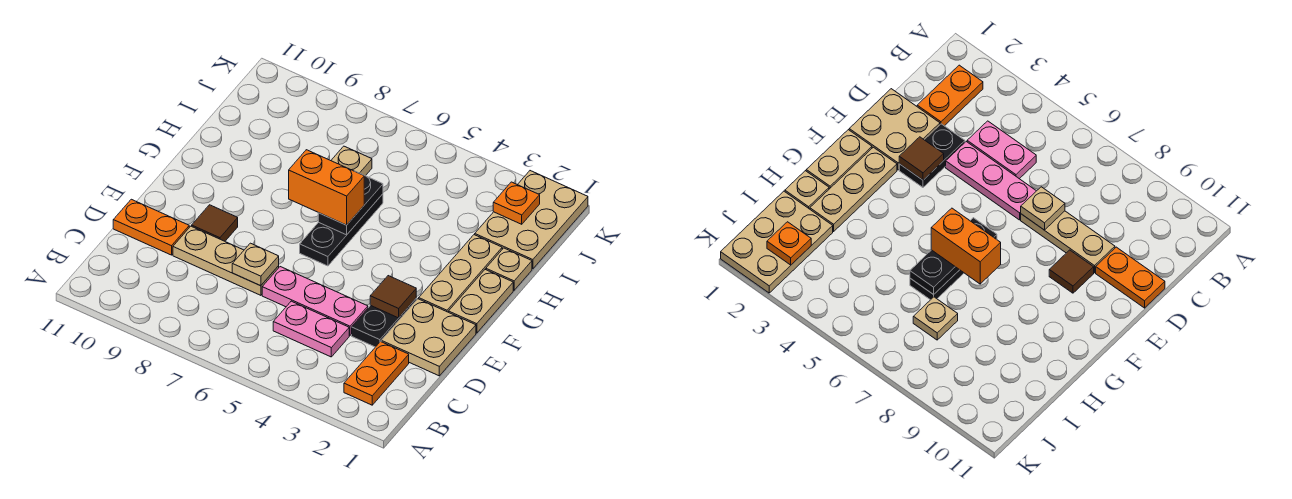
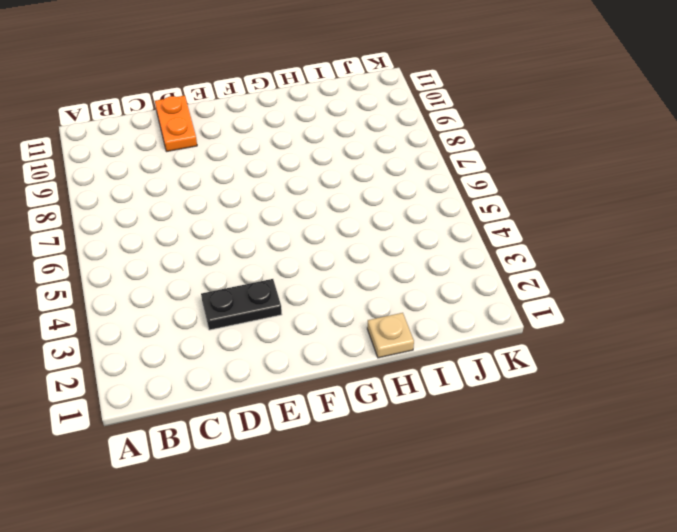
none -> orange 1x2 plate [344,342,409,405]
none -> pink 1x2 plate [273,301,349,357]
none -> tan 2x2 plate [381,299,476,376]

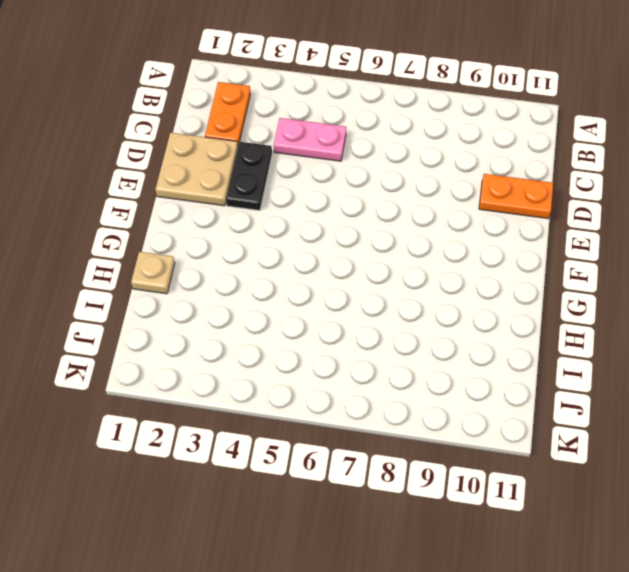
none -> pink 1x3 plate [262,267,368,336]
none -> tan 1x3 plate [173,226,279,295]
none -> brown 1x1 tile [192,205,238,241]

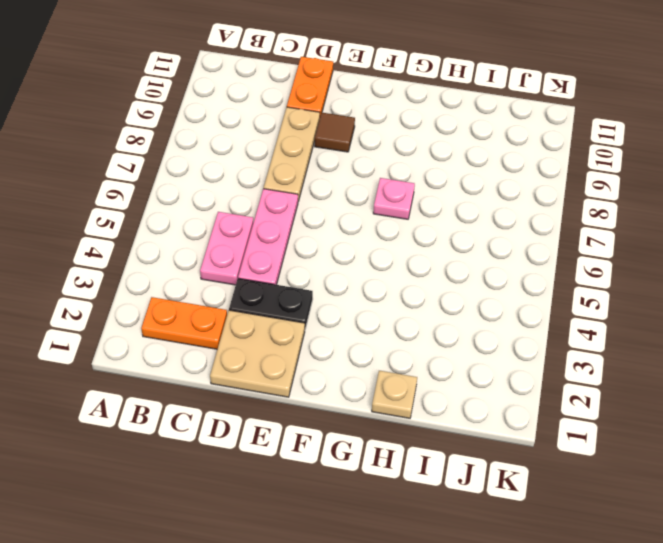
pink 1x1 plate [373,178,415,219] -> none
none -> tan 1x2 plate [449,270,513,333]
none -> tan 1x3 plate [419,235,502,312]
none -> black 1x3 plate [300,194,383,266]

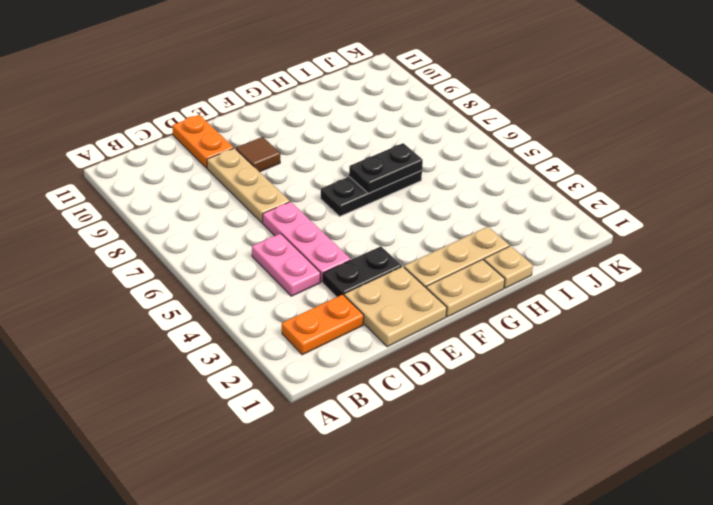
none -> tan 2x3 plate [475,171,588,269]
none -> tan 1x1 plate [331,146,372,176]
none -> tan 1x1 plate [232,243,279,286]

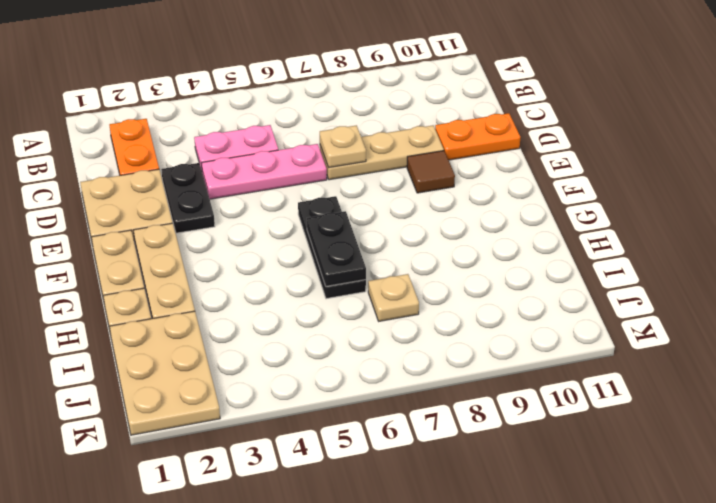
none -> brown 1x1 tile [370,276,416,318]
none -> orange 1x1 plate [493,182,540,224]
none -> orange 1x2 brick [289,150,364,225]

